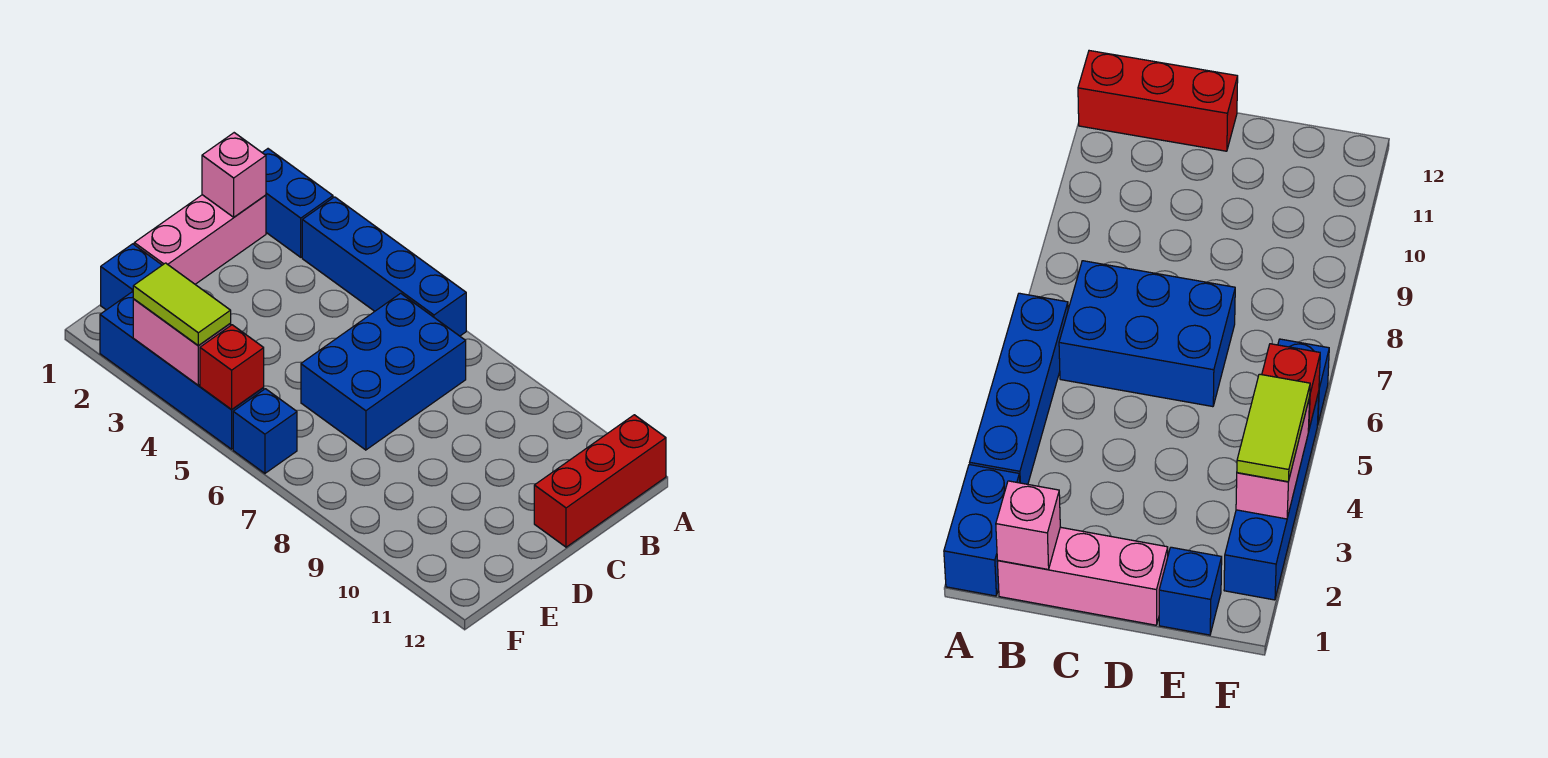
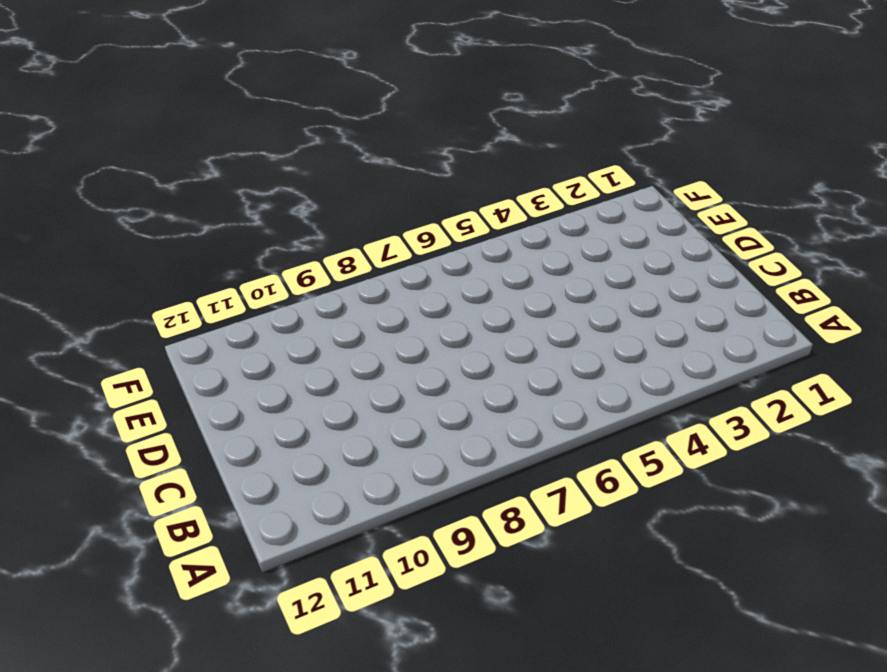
none -> blue 1x2 brick [262,149,333,257]
none -> blue 1x4 brick [302,197,466,336]
none -> red 1x3 brick [534,415,666,547]

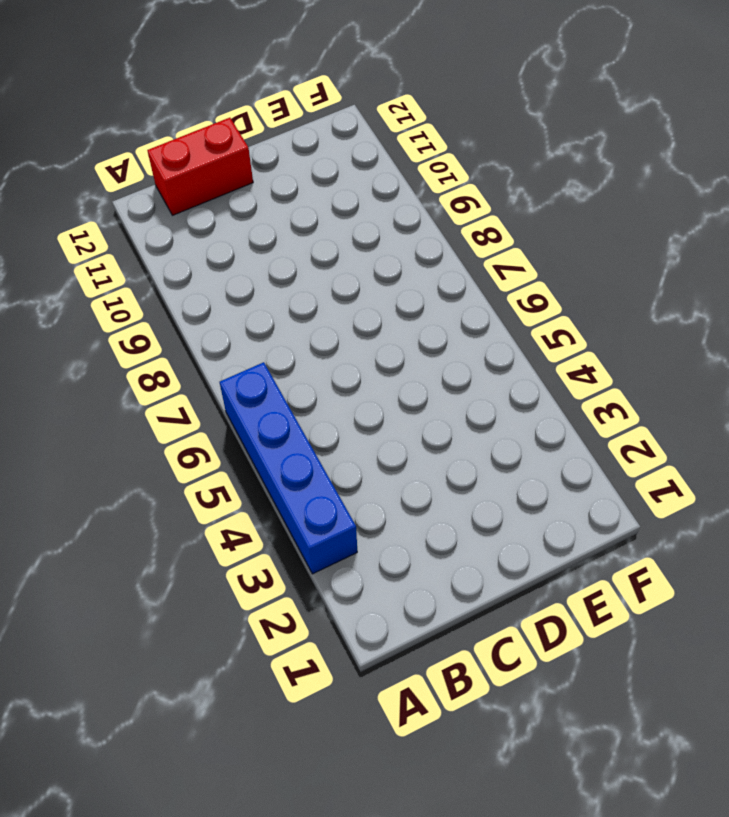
red 1x2 brick [147,118,253,215] -> red 1x3 brick [534,415,666,547]
none -> blue 1x2 brick [262,149,333,257]
none -> pink 1x3 brick [134,195,266,284]
none -> blue 2x3 brick [301,293,466,450]

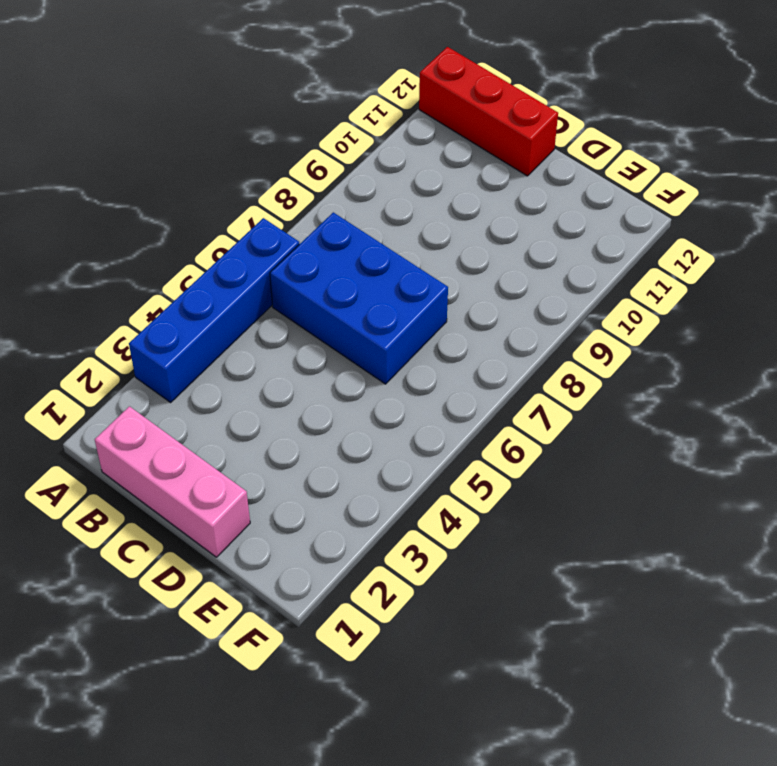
none -> blue 1x2 brick [262,149,333,257]
none -> blue 1x1 brick [101,244,162,310]
none -> blue 1x4 brick [100,292,264,449]

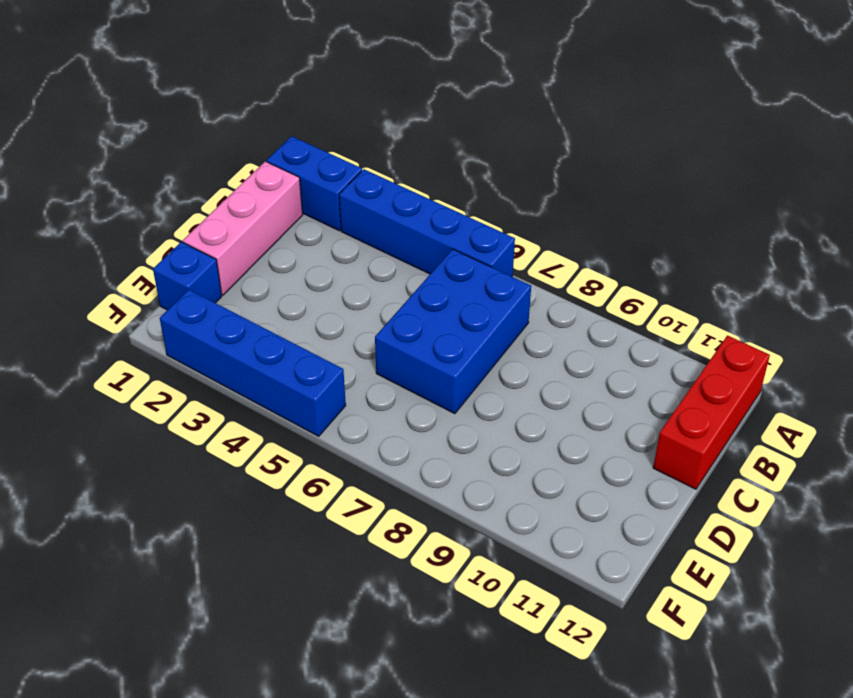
none -> blue 1x1 brick [233,389,297,473]
none -> pink 1x1 brick [202,133,266,217]
none -> pink 1x2 brick [133,299,231,385]

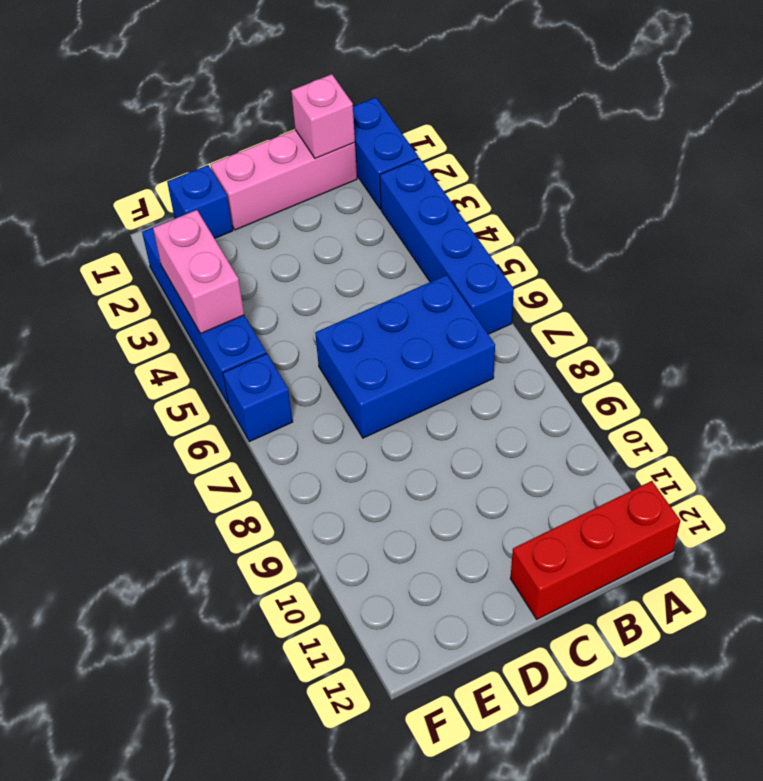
none -> red 1x1 brick [200,325,264,410]
none -> lime 1x2 tile [133,263,231,346]

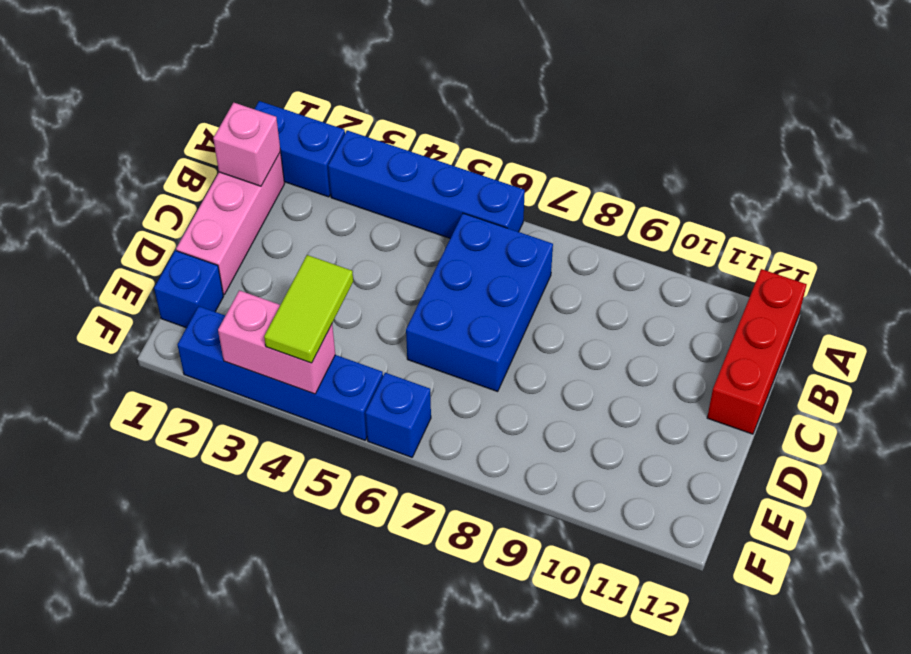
lime 1x2 tile [264,255,353,363] -> lime 1x2 tile turned to [133,263,231,346]
none -> red 1x1 brick [200,325,264,410]

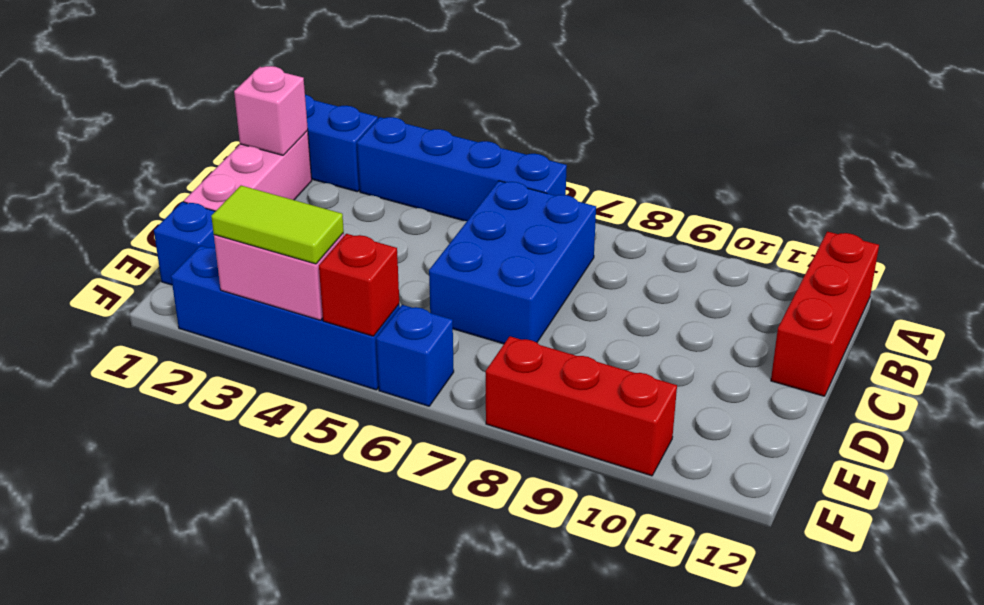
red 1x3 brick [486,336,677,476] -> none

